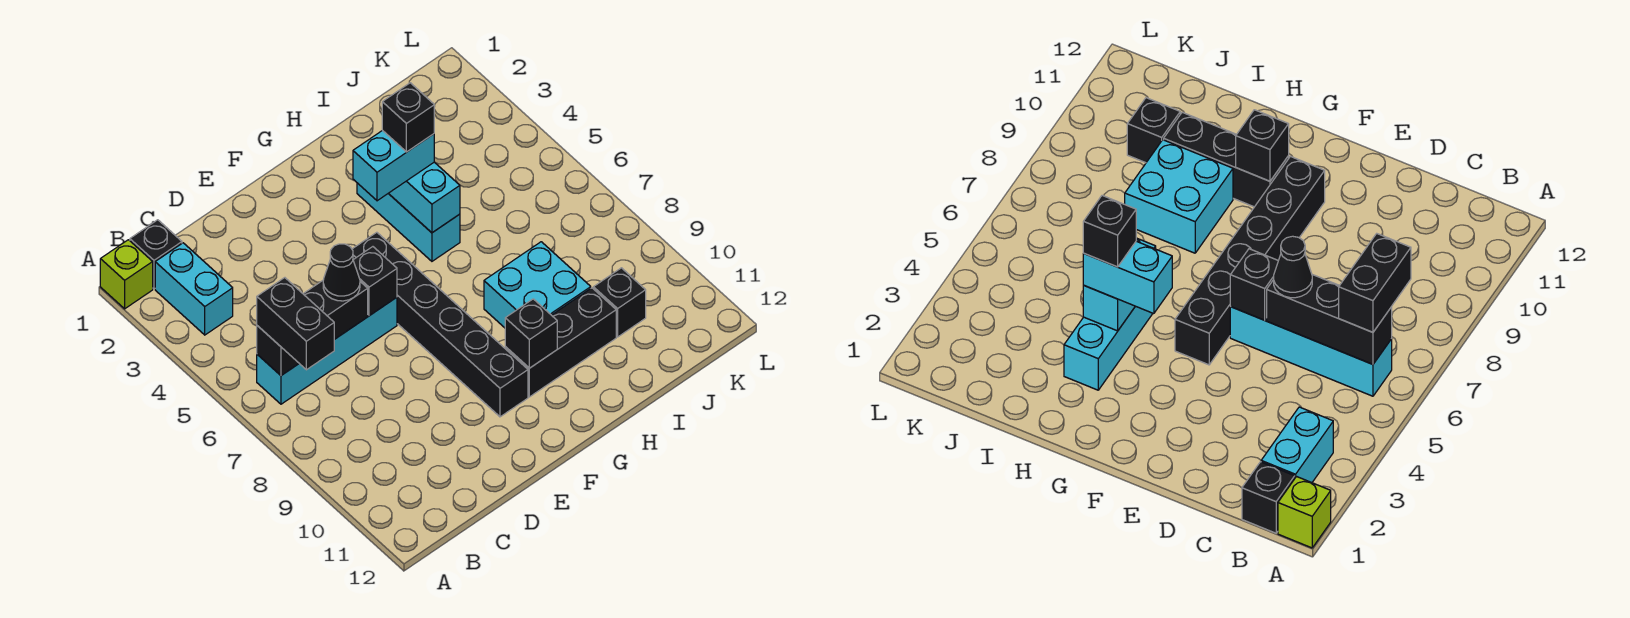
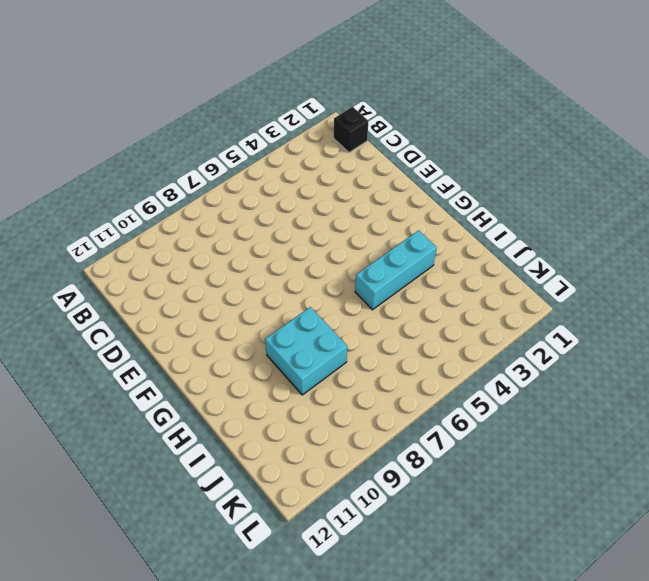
none -> lime 1x1 brick [100,240,153,309]
none -> cyan 1x2 brick [155,243,233,335]
none -> cyan 1x4 brick [257,297,397,404]

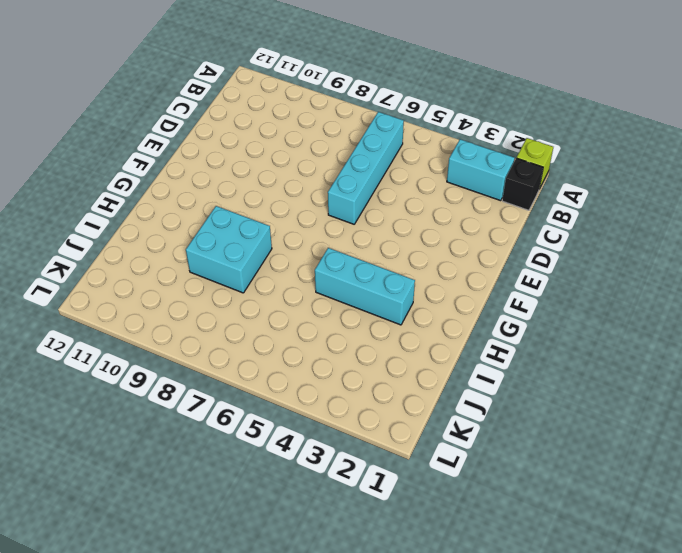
none -> black 1x6 brick [352,232,528,417]
none -> black 1x3 brick [505,288,616,397]
none -> black 1x1 brick [593,268,646,337]

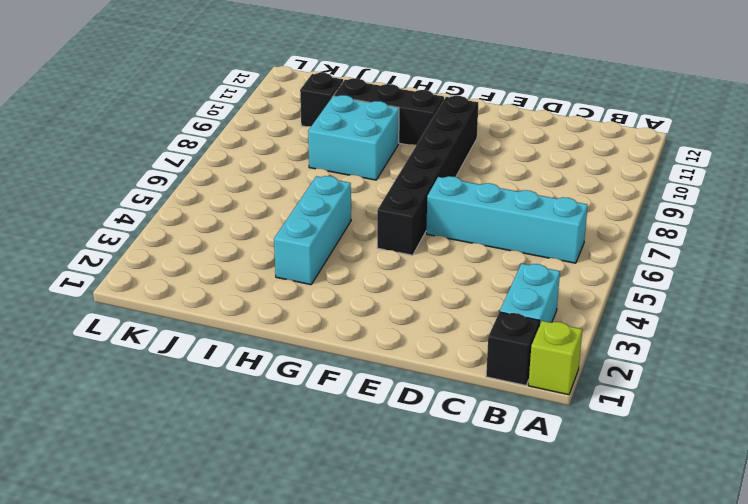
none -> black 1x3 brick [257,281,368,375]
none -> black 1x1 brick [353,247,397,316]
none -> black 1x1 brick [505,299,557,368]

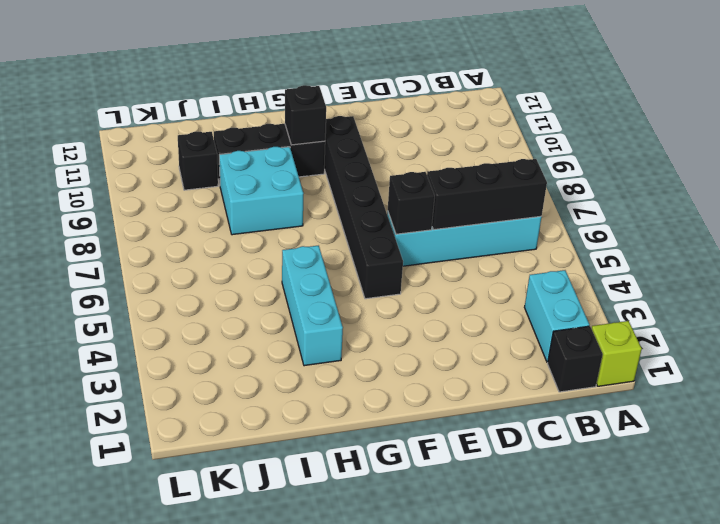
none -> cyan 1x2 brick [389,162,460,233]
none -> black 1x2 brick [257,278,334,370]
none -> black 1x1 cone [323,244,360,301]

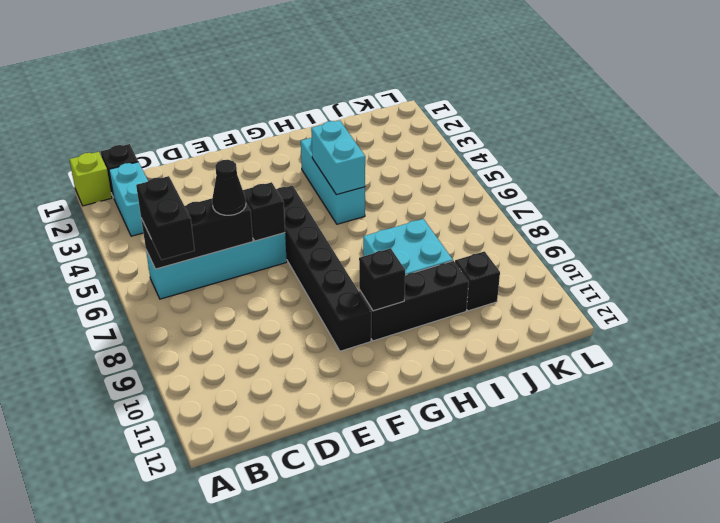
none -> cyan 1x2 brick [353,130,434,201]
none -> black 1x1 brick [382,83,434,152]

